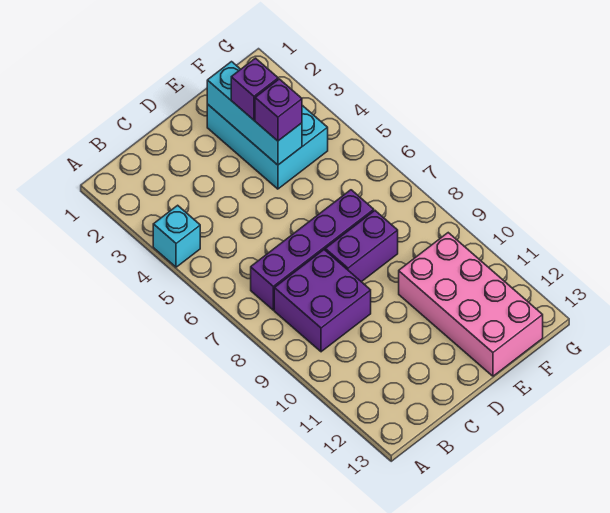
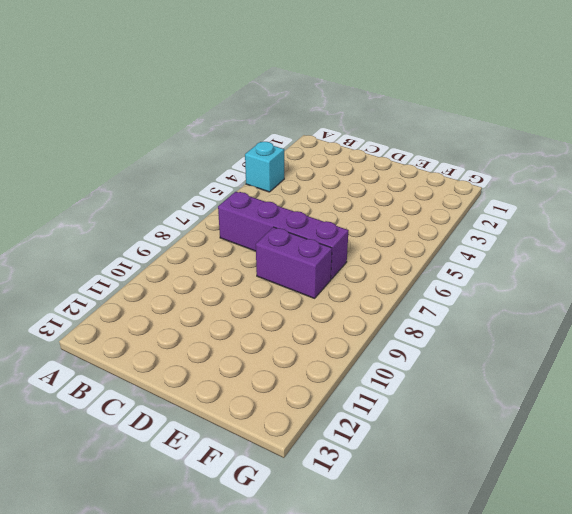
none -> purple 2x2 brick [274,250,371,352]
none -> cyan 2x3 brick [207,104,328,189]

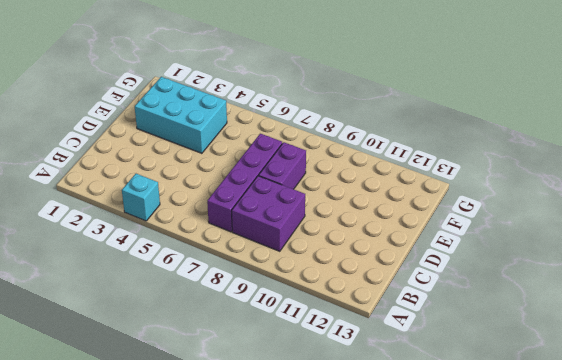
none -> pink 2x4 brick [399,233,543,376]
none -> cyan 1x3 brick [207,62,302,165]

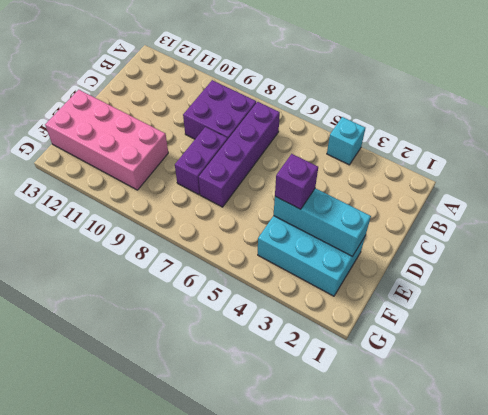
none -> purple 1x1 brick [231,58,278,120]

